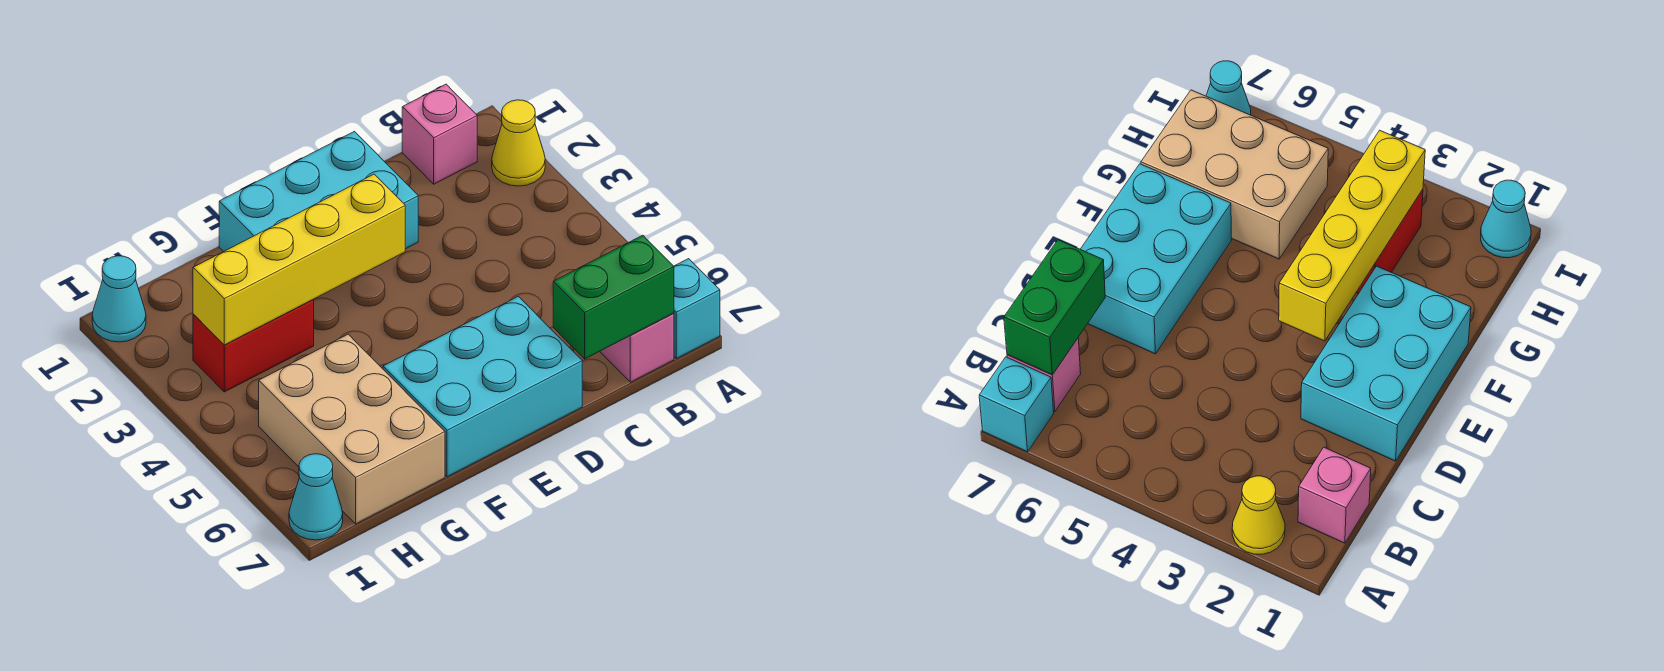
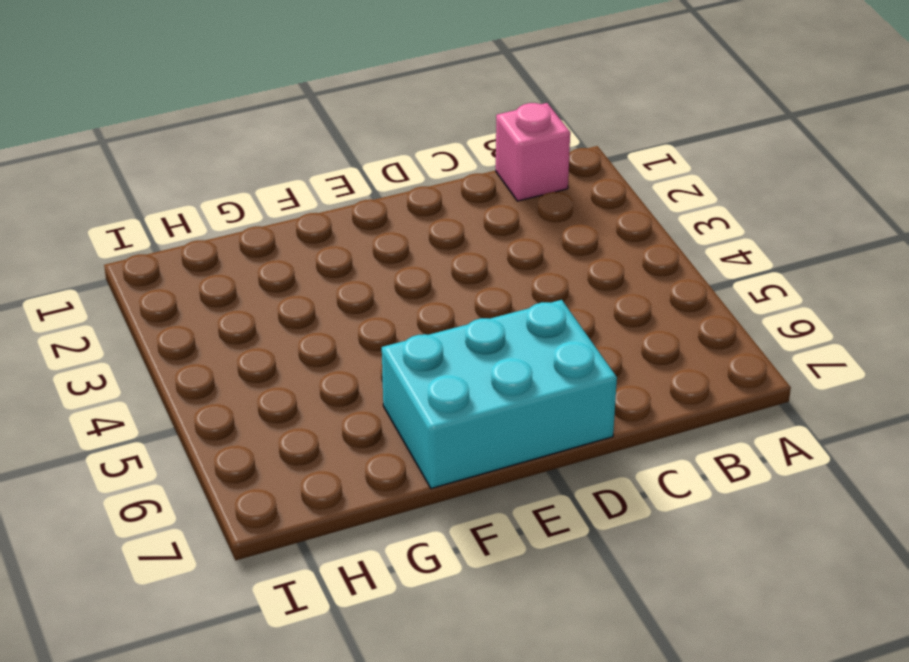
none -> yellow 1x1 cone [492,100,545,186]
none -> cyan 1x1 brick [674,259,720,358]
none -> pink 1x1 brick [600,313,674,382]

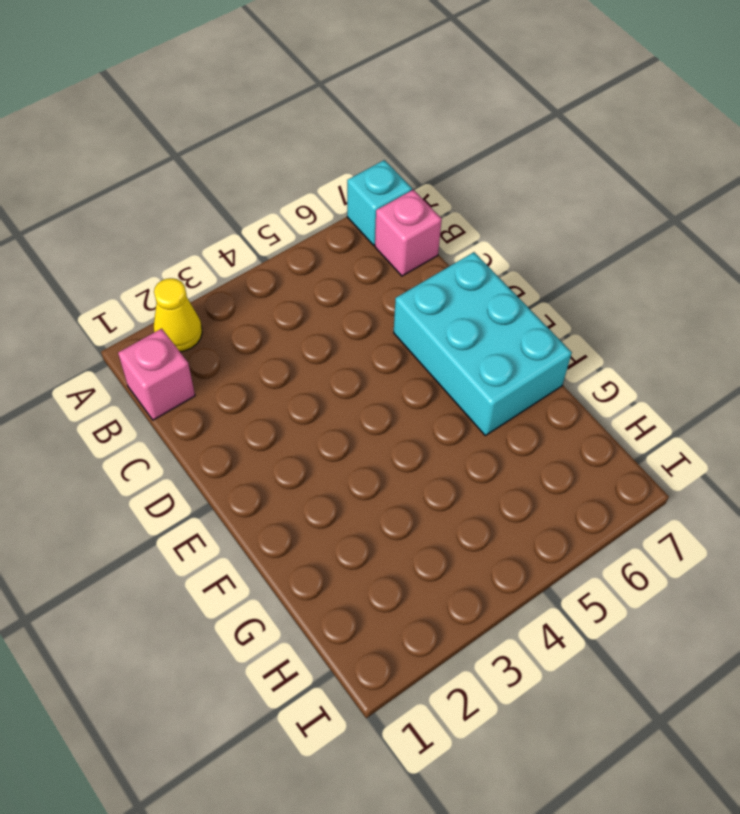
none -> cyan 2x3 brick [219,131,418,252]
none -> red 1x2 brick [193,299,314,392]
none -> tan 2x3 brick [259,334,445,524]

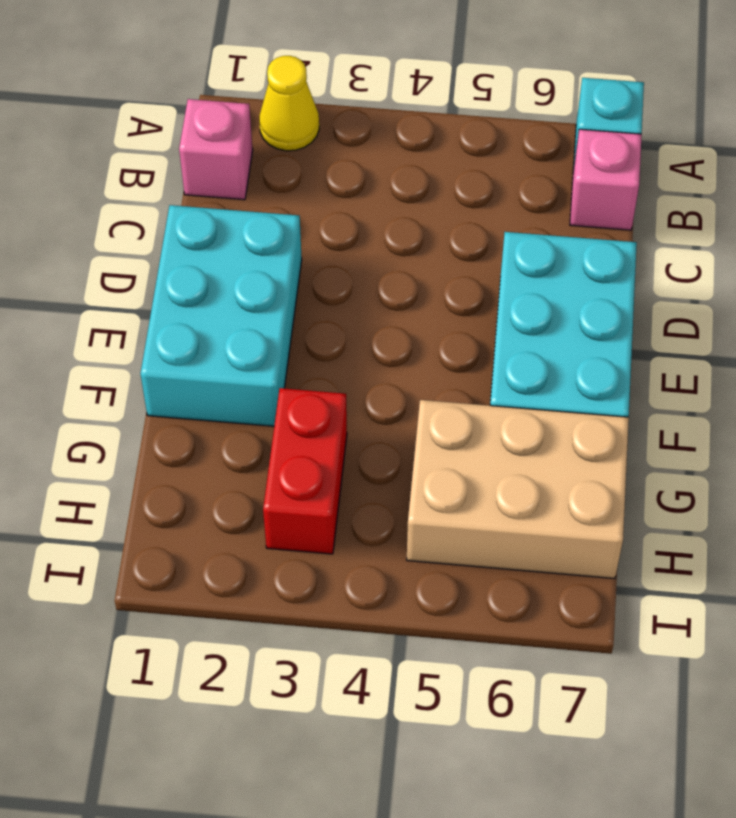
none -> cyan 1x1 cone [92,256,146,342]
none -> cyan 1x1 cone [289,454,343,540]
none -> green 1x2 brick [553,235,674,359]

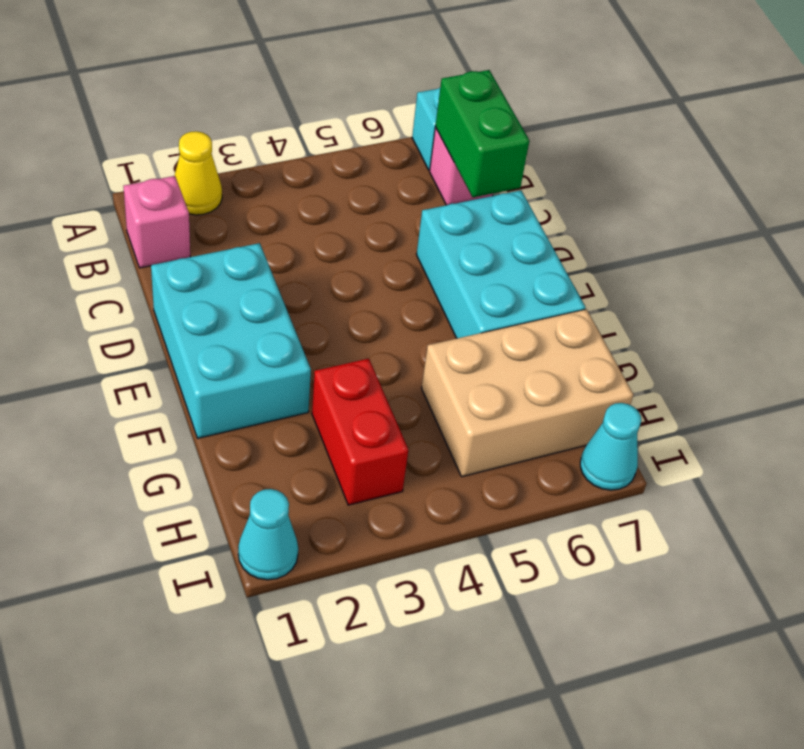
none -> yellow 1x4 brick [193,174,405,345]

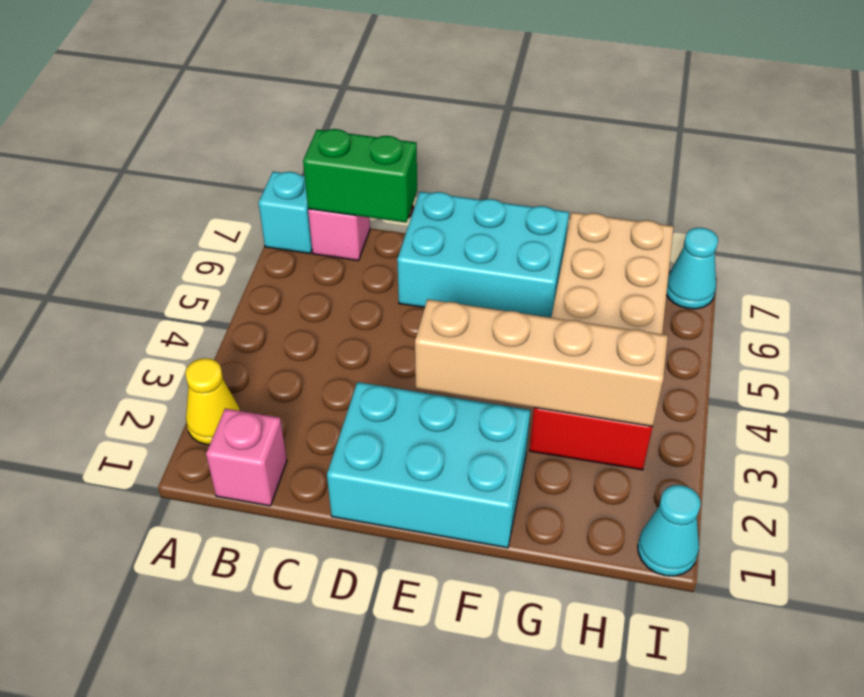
tan 1x4 brick [415,299,668,426] -> yellow 1x4 brick [193,174,405,345]

